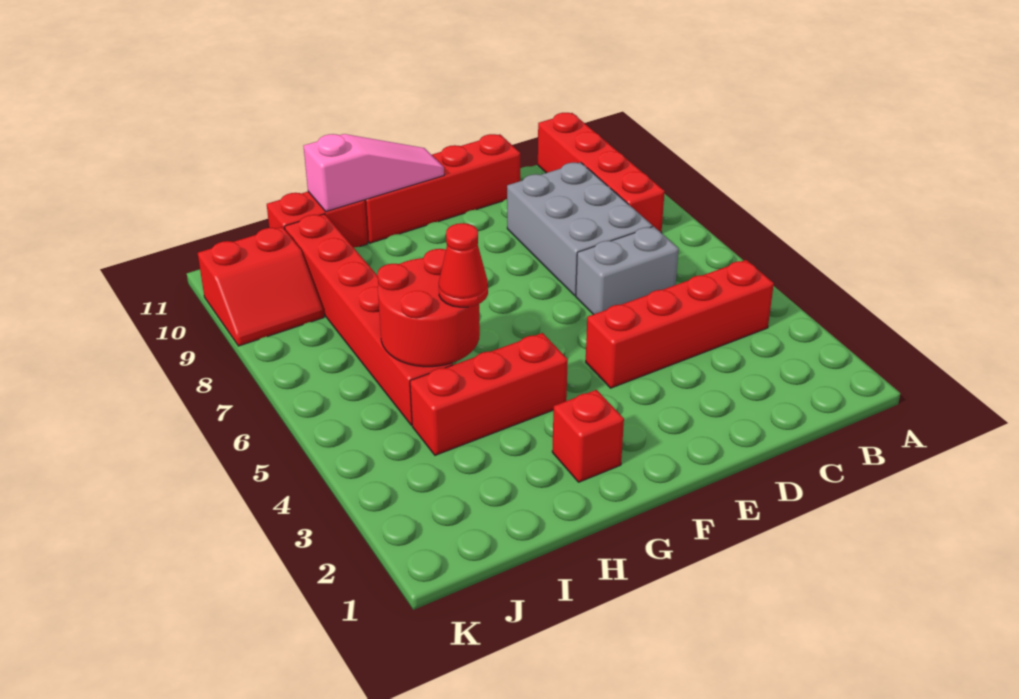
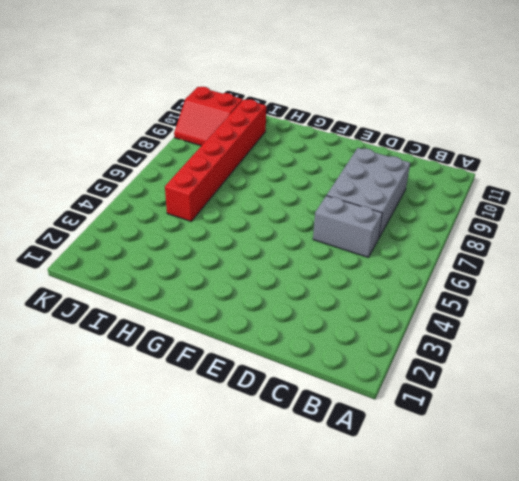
none -> red 1x4 brick [586,260,774,388]
none -> red 1x4 brick [538,113,665,232]
none -> red 1x4 brick [365,134,520,243]

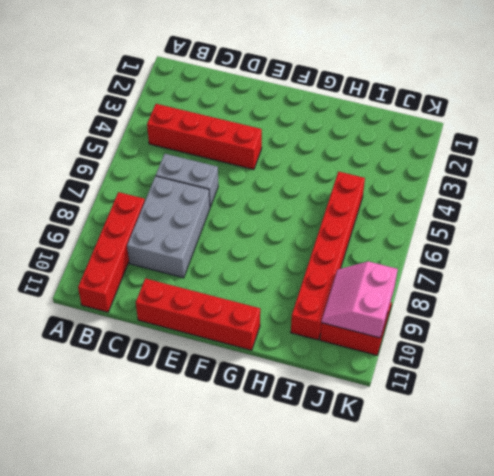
pink 2x2 slope [322,261,398,338] -> none
none -> red 1x1 brick [552,390,624,482]
none -> red 1x3 brick [410,333,568,455]
none -> red 1x2 brick [267,192,368,248]

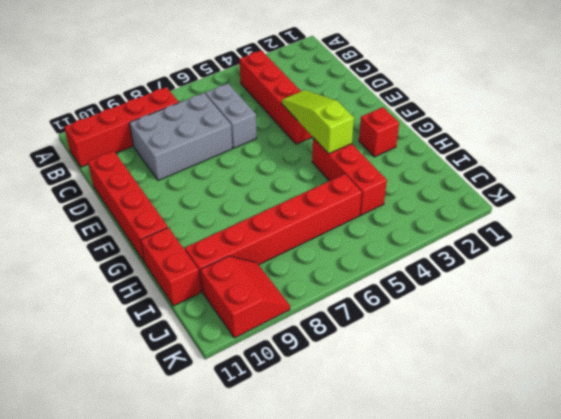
lime 1x3 slope [282,90,354,154] -> none
none -> pink 1x3 slope [304,134,444,211]
none -> red 2x2 round brick [378,249,480,367]
none -> red 1x1 cone [439,223,488,307]

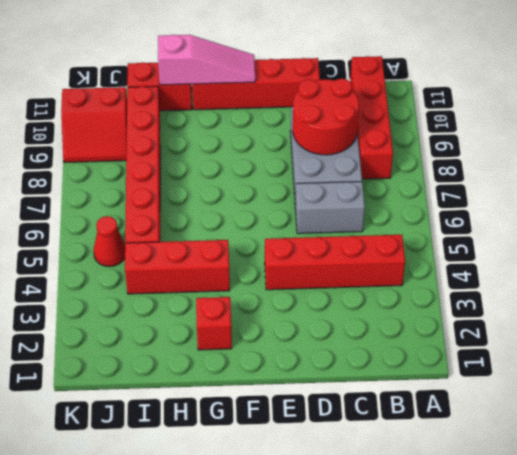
red 2x2 round brick [293,79,359,155] -> red 2x2 round brick moved to [378,249,480,367]
red 1x1 cone [94,216,125,267] -> red 1x1 cone moved to [439,223,488,307]

